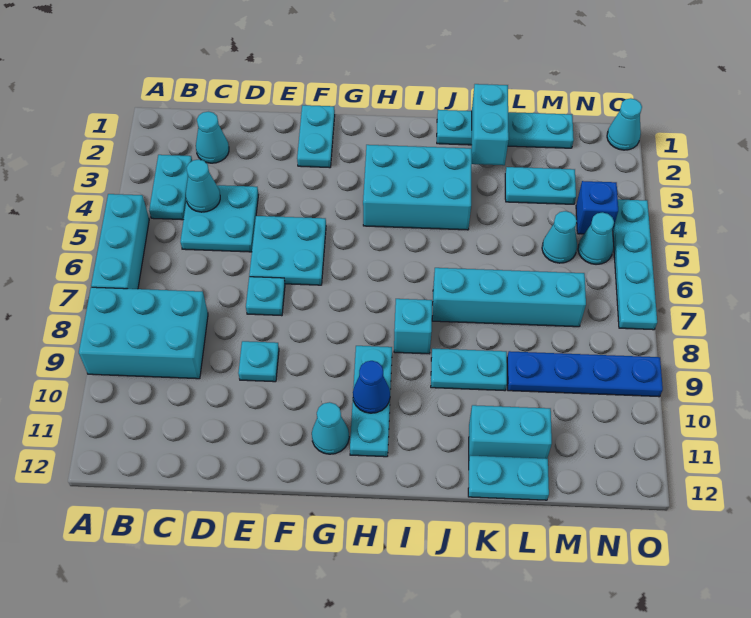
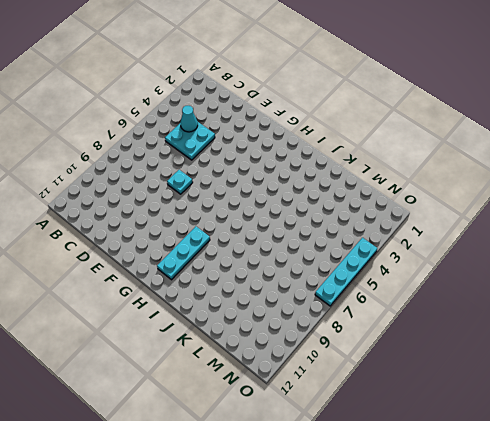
none -> cyan 1x3 brick [91,194,149,289]
none -> cyan 2x3 brick [79,287,208,379]
none -> cyan 1x2 plate [149,155,192,220]

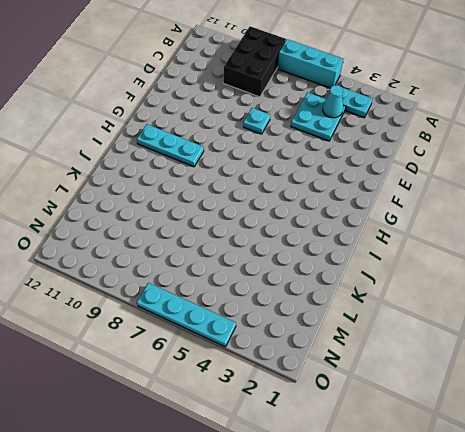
black 2x3 brick [224,26,286,97] -> cyan 2x3 brick [79,287,208,379]
none -> cyan 1x1 cone [196,112,229,163]
none -> cyan 2x2 plate [249,216,326,285]
none -> cyan 1x1 plate [238,341,279,382]

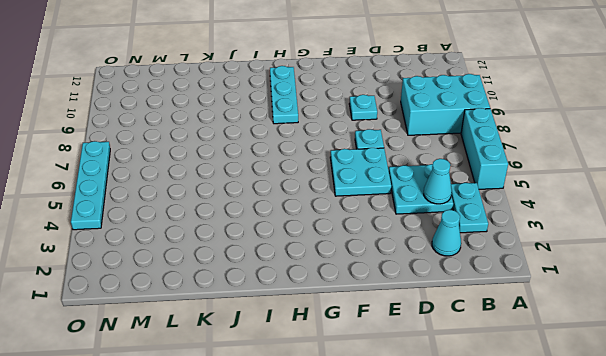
none -> cyan 1x2 plate [297,105,335,168]
none -> cyan 1x1 cone [312,402,349,454]
none -> cyan 2x3 brick [363,145,472,230]

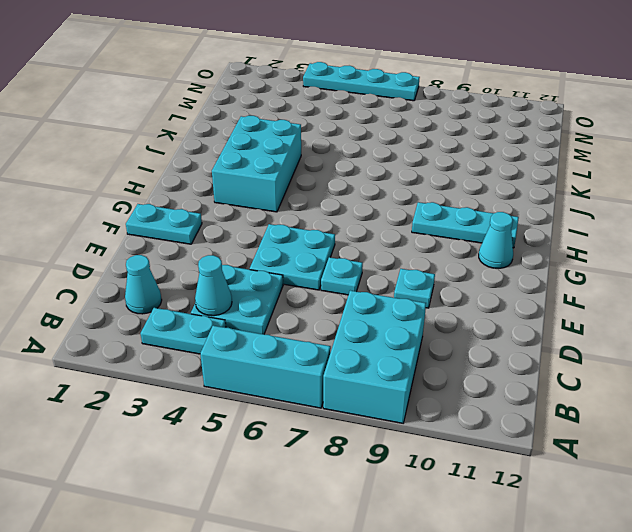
none -> cyan 1x1 brick [394,299,432,354]
none -> cyan 1x4 plate [437,110,574,148]
none -> cyan 1x4 brick [432,268,586,327]

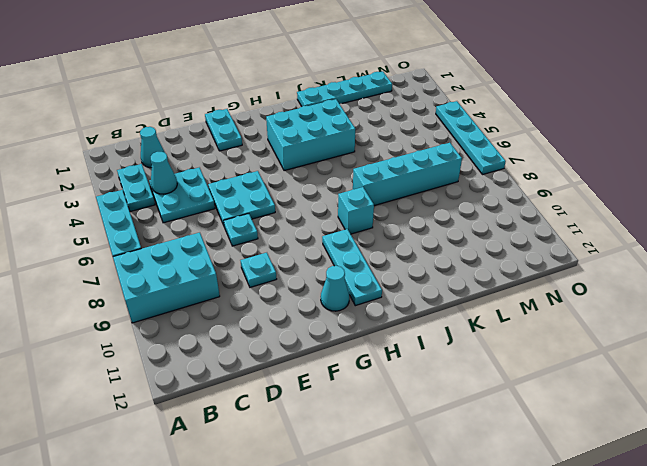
none -> cyan 1x2 plate [431,349,507,391]
none -> cyan 1x2 brick [469,405,552,459]
none -> cyan 1x2 plate [468,455,549,500]

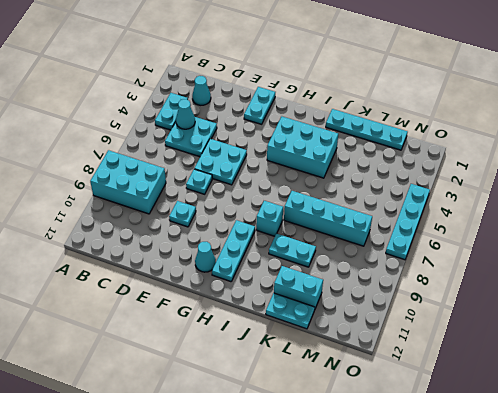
none -> cyan 1x3 brick [91,194,149,289]
none -> cyan 1x2 plate [505,167,576,204]
none -> blue 1x4 plate [507,351,663,397]

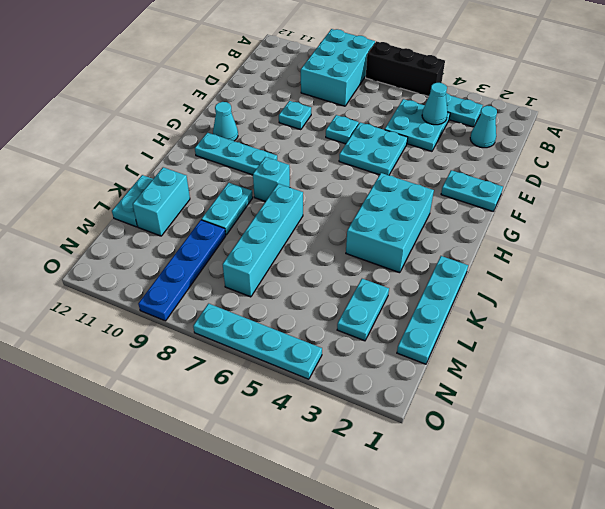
black 1x3 brick [366,41,445,96] -> cyan 1x3 brick [91,194,149,289]
none -> cyan 1x1 cone [542,211,577,263]
none -> blue 1x1 brick [576,181,618,234]
none -> cyan 1x1 cone [578,212,614,264]

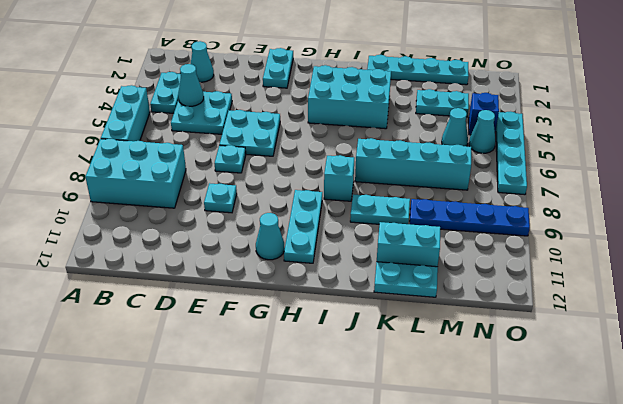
none -> cyan 1x1 cone [607,98,642,150]
none -> blue 1x1 cone [353,361,390,413]
none -> cyan 1x2 brick [472,84,509,165]

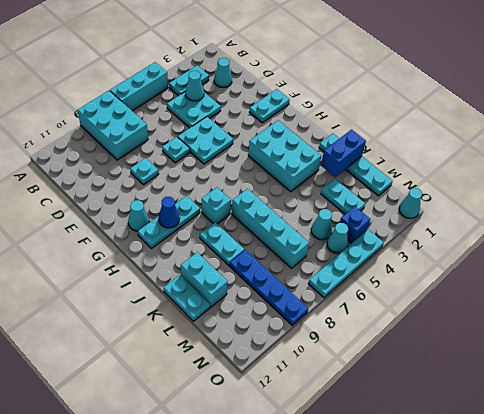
blue 1x2 brick [321,130,366,177] -> cyan 1x2 brick [472,84,509,165]

